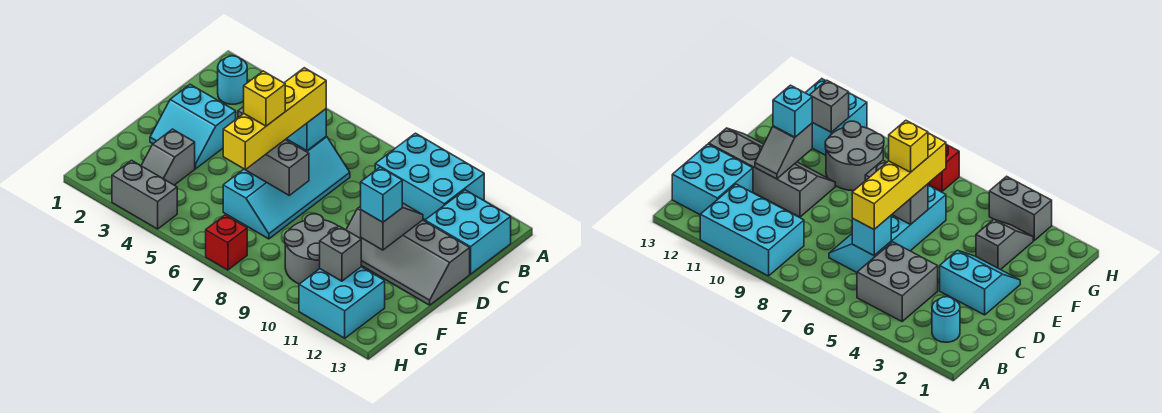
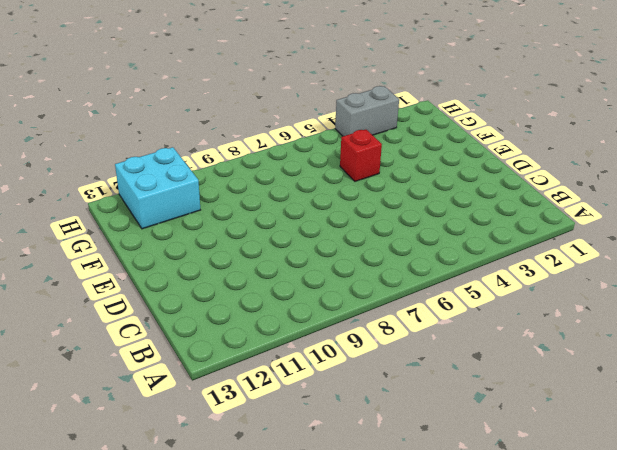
red 1x1 brick [340,129,382,181] -> red 1x1 brick moved to [206,215,247,270]
none -> cyan 2x3 brick [375,133,484,220]
none -> cyan 1x1 round brick [218,56,247,104]
none -> grey 2x2 brick [857,242,938,321]

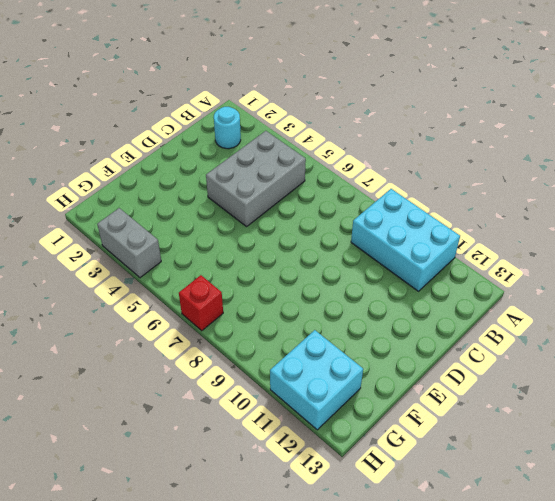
grey 2x3 brick [206,131,306,227] -> grey 2x2 brick [857,242,938,321]
none -> cyan 2x2 brick [425,190,511,274]
none -> cyan 2x4 slope [223,136,350,239]
none -> cyan 2x2 slope [150,84,236,169]

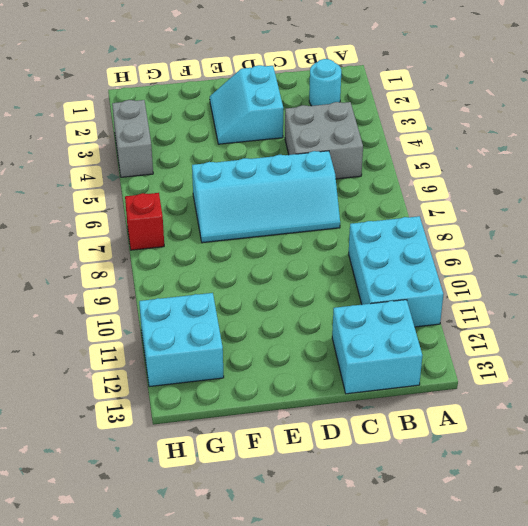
none -> grey 2x4 slope [346,206,470,305]
none -> grey 1x2 slope [141,129,195,185]
none -> grey 2x2 round brick [285,214,338,284]

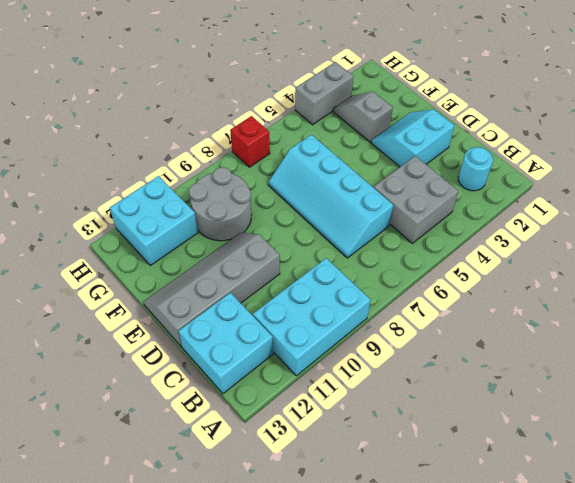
none -> cyan 1x1 brick [287,109,326,151]
none -> grey 1x2 slope [361,203,423,250]
none -> grey 1x2 brick [245,140,309,195]

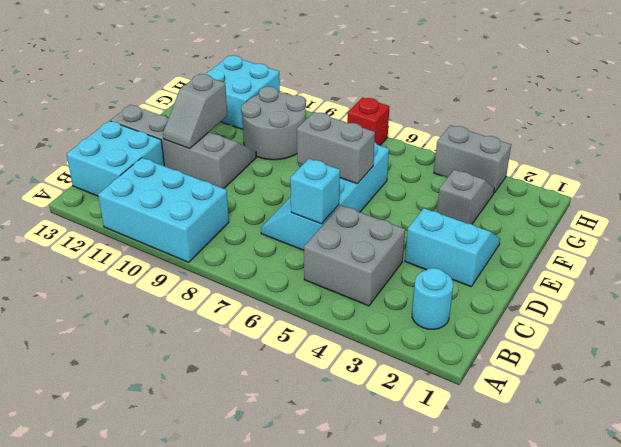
none -> grey 1x1 brick [320,226,361,281]
none -> yellow 1x4 brick [223,68,326,169]
none -> cyan 1x1 brick [361,167,402,222]

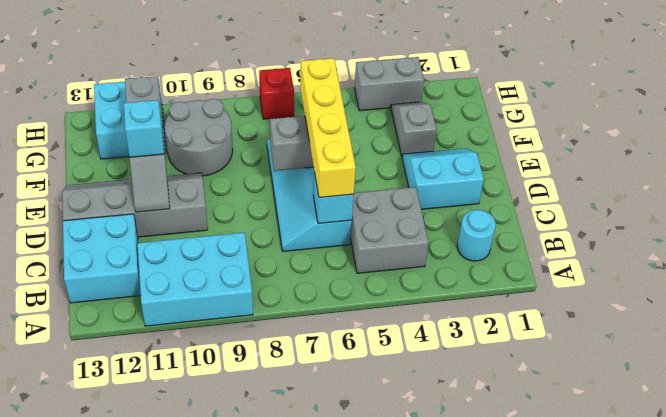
none -> yellow 1x1 brick [244,71,285,126]

